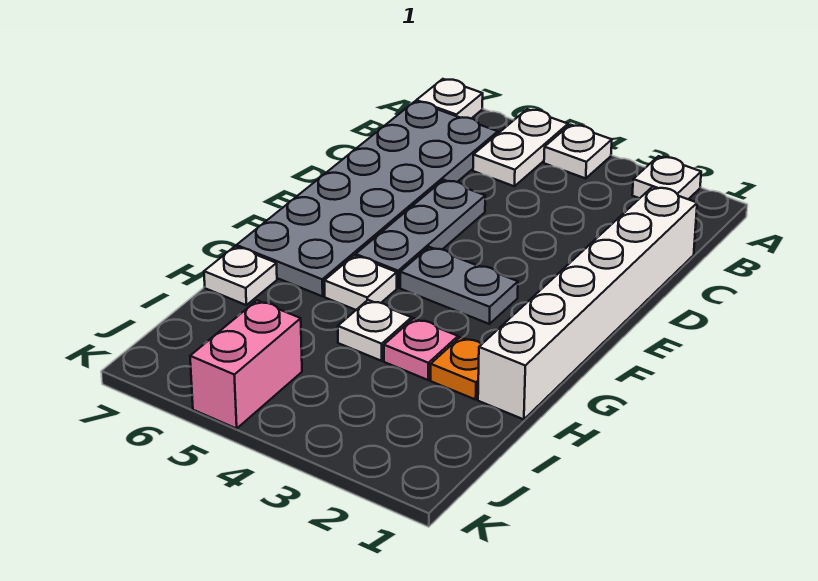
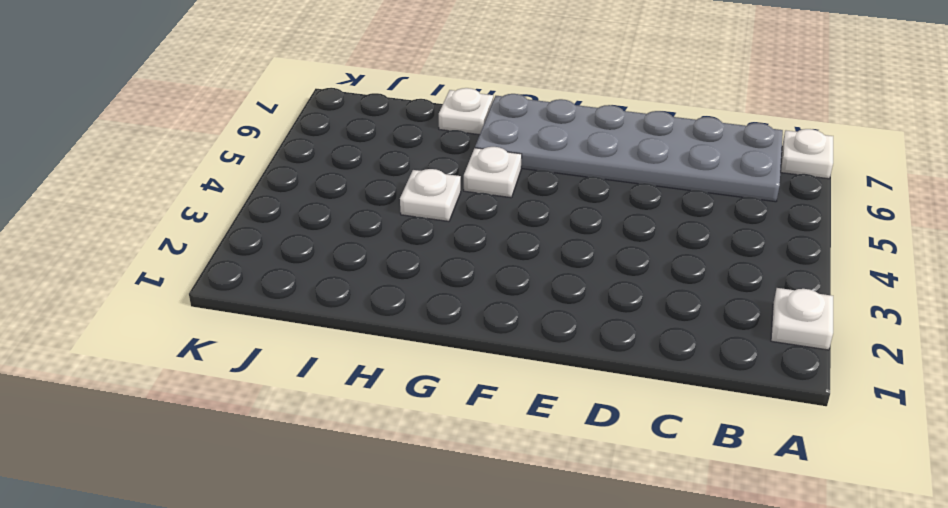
none -> white 1x1 plate [544,125,612,178]
none -> white 1x2 plate [473,109,568,186]
none -> white 1x6 brick [478,187,697,419]

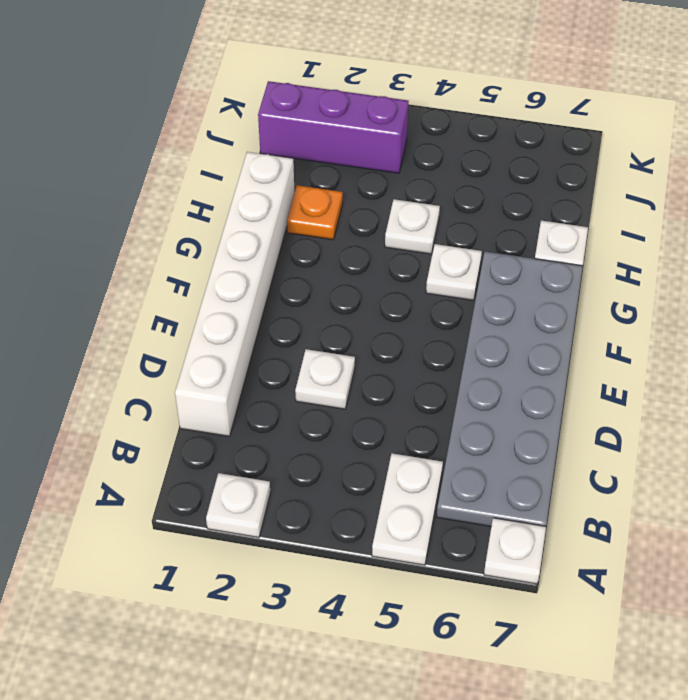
white 1x1 plate [295,349,355,409] -> white 1x1 plate moved to [544,125,612,178]
purple 1x3 brick [258,81,409,173] -> none
none -> grey 1x3 plate [356,180,485,288]
none -> grey 1x2 plate [400,247,518,324]
none -> pink 1x1 plate [384,318,458,380]

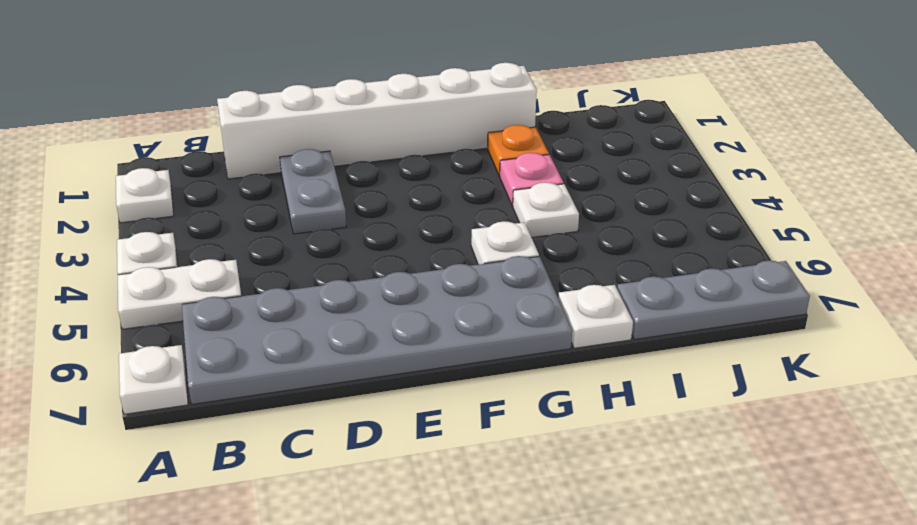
grey 1x2 plate [280,149,346,234] -> grey 1x2 plate moved to [400,247,518,324]
grey 1x3 plate [617,261,810,340] -> grey 1x3 plate moved to [356,180,485,288]
none -> pink 1x2 brick [190,300,302,429]

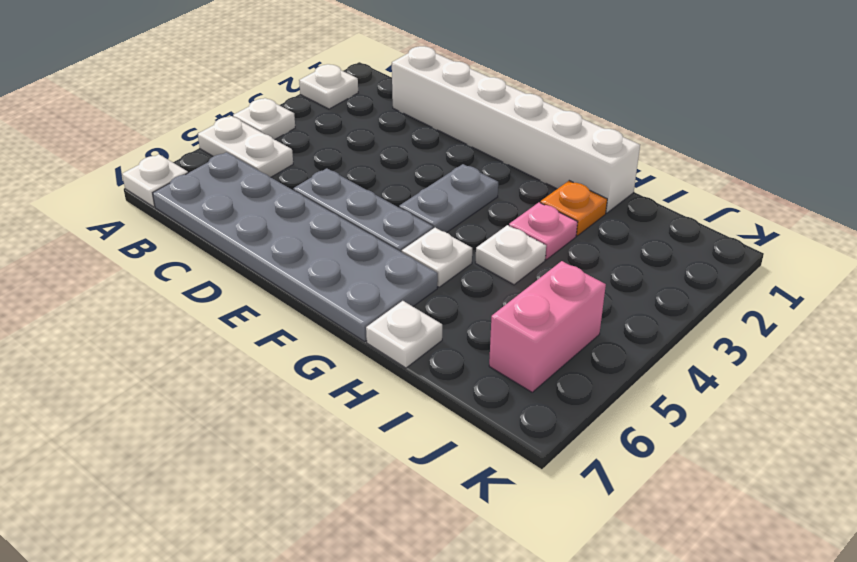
pink 1x2 brick [489,261,606,392] -> pink 1x2 brick turned to [190,300,302,429]

